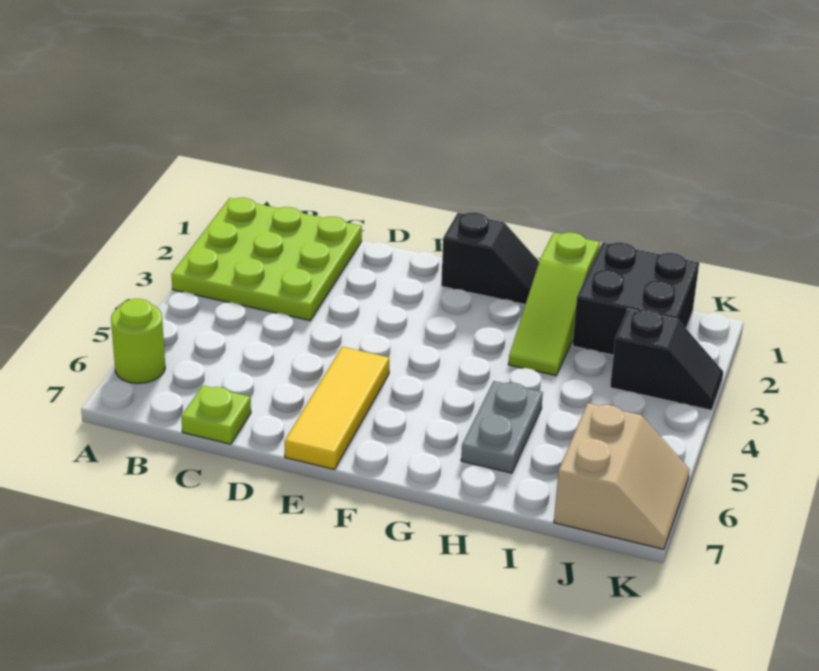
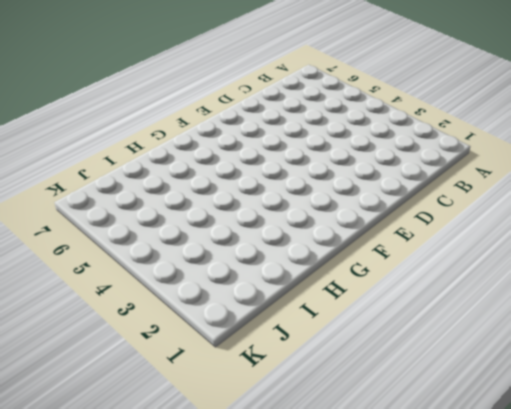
none -> lime 3x3 plate [171,198,362,320]
none -> lime 1x1 round brick [111,299,165,383]

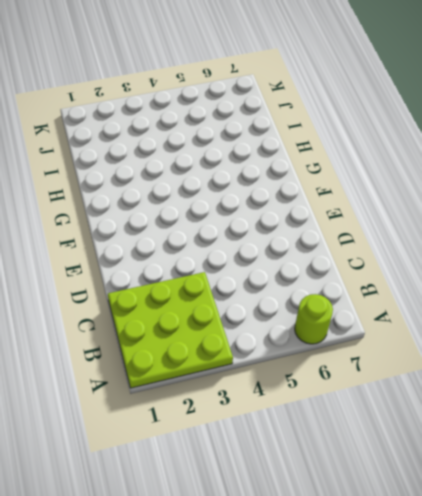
none -> lime 1x1 plate [181,386,251,444]
none -> yellow 1x3 tile [285,347,389,469]

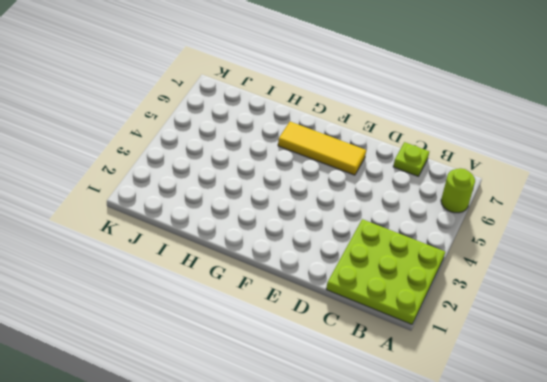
yellow 1x3 tile [278,122,366,175] -> yellow 1x3 tile turned to [285,347,389,469]
none -> black 1x2 slope [441,213,539,305]
none -> lime 1x3 slope [508,232,600,376]

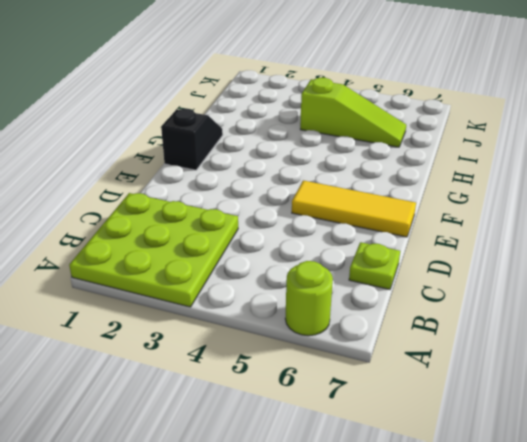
lime 1x3 slope [300,78,406,147] -> lime 1x3 slope moved to [508,232,600,376]
none -> grey 1x2 plate [461,381,543,473]
none -> black 2x2 brick [573,243,699,355]

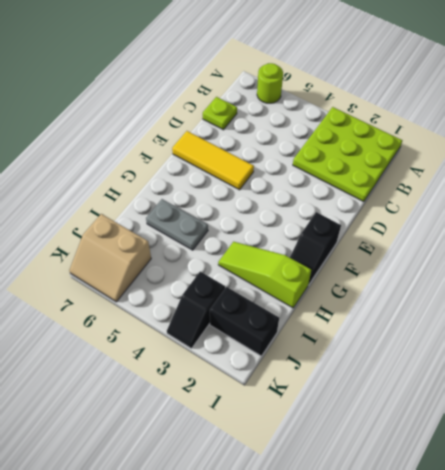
black 1x2 brick [210,287,279,356] -> black 2x2 brick [573,243,699,355]

